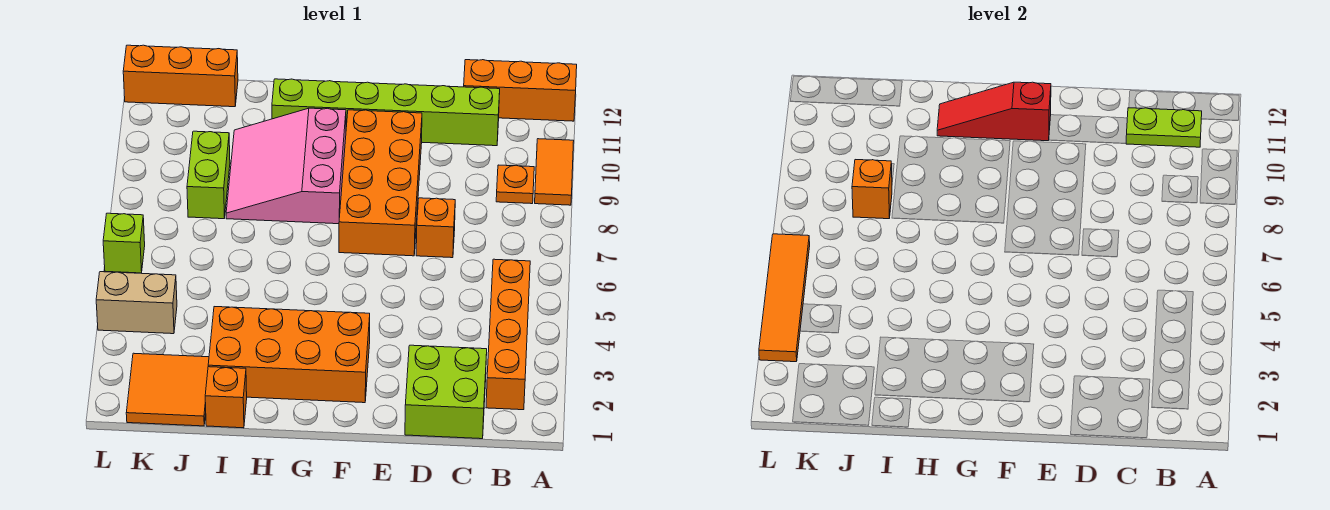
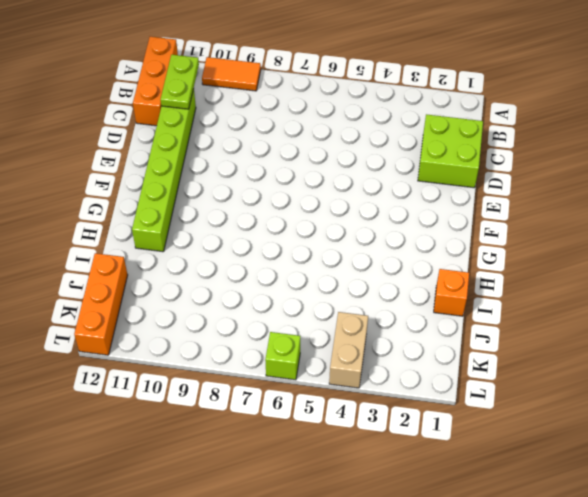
none -> orange 1x4 brick [486,259,530,410]
none -> orange 1x1 plate [496,165,534,204]
none -> orange 1x1 brick [416,198,455,258]

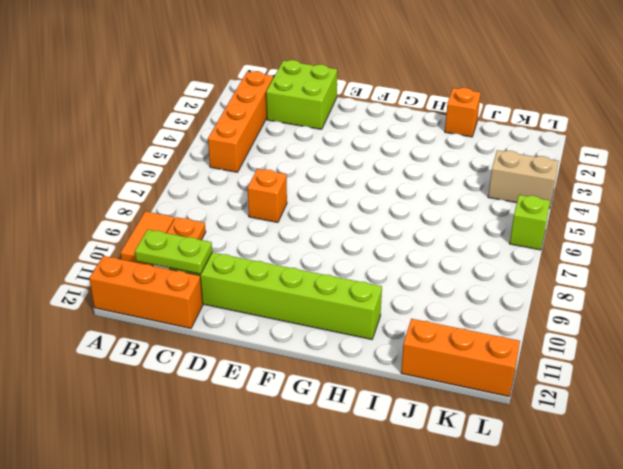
none -> orange 2x4 brick [339,110,422,256]
none -> orange 2x4 brick [208,307,370,403]
none -> pink 3x3 slope [226,108,346,224]

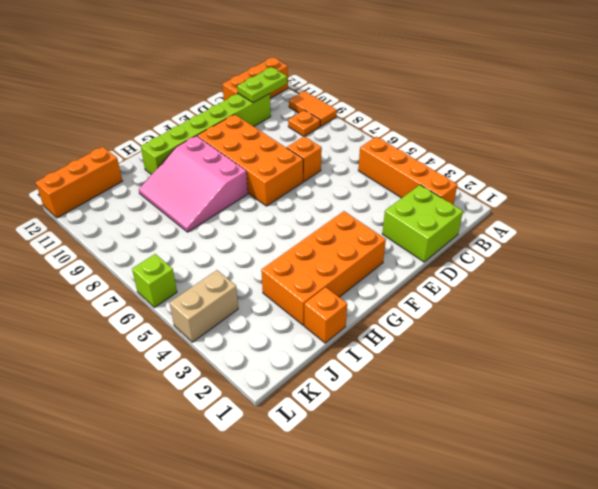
none -> orange 2x2 tile [126,353,209,426]
none -> lime 1x2 brick [187,131,230,219]
none -> red 1x3 slope [937,82,1051,141]

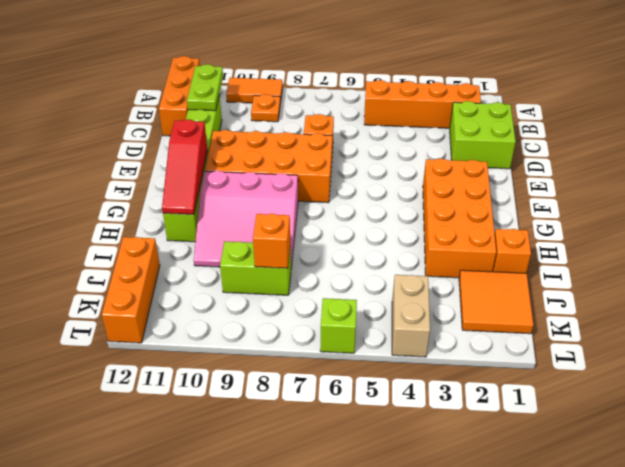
none -> orange 1x4 tile [759,234,810,362]

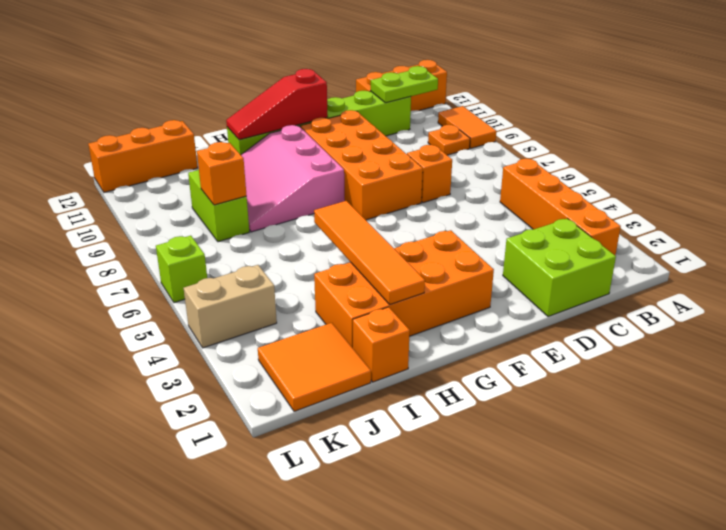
orange 1x4 tile [314,201,425,304] -> orange 1x4 tile moved to [759,234,810,362]

